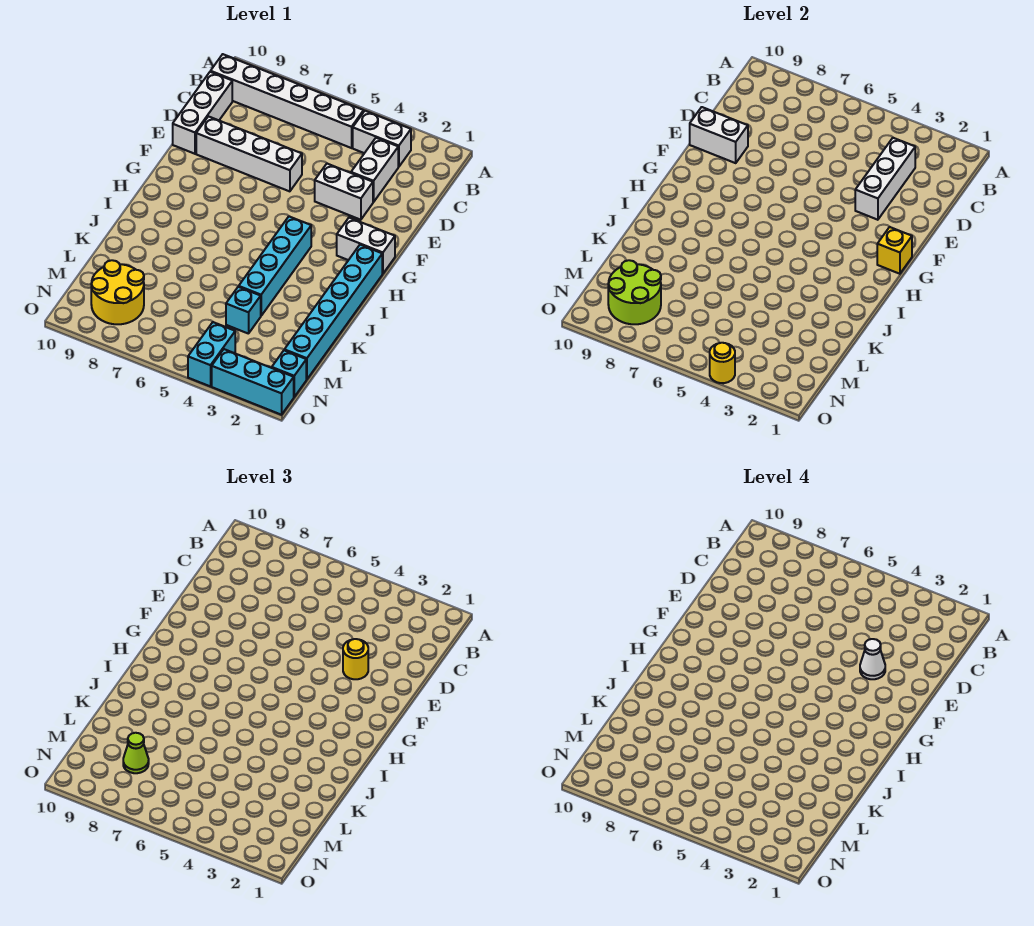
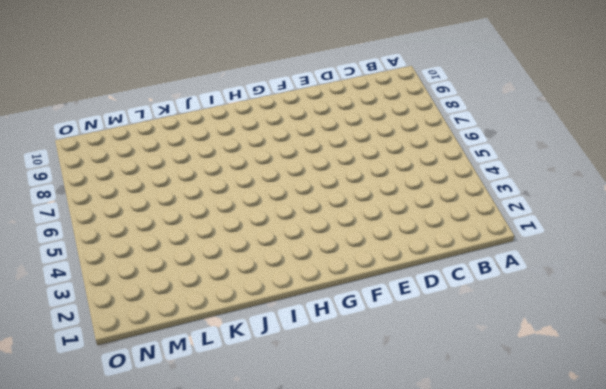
none -> white 1x2 brick [353,111,411,167]
none -> white 1x6 brick [211,54,364,148]
none -> white 1x2 brick [351,138,398,202]

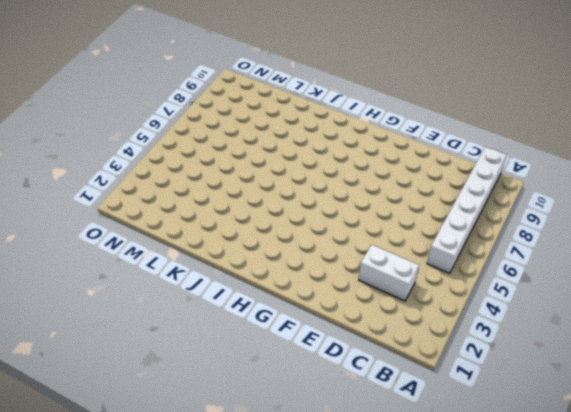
none -> white 1x2 brick [353,111,411,167]
none -> white 1x3 brick [173,72,232,154]
none -> white 1x2 brick [315,164,373,220]

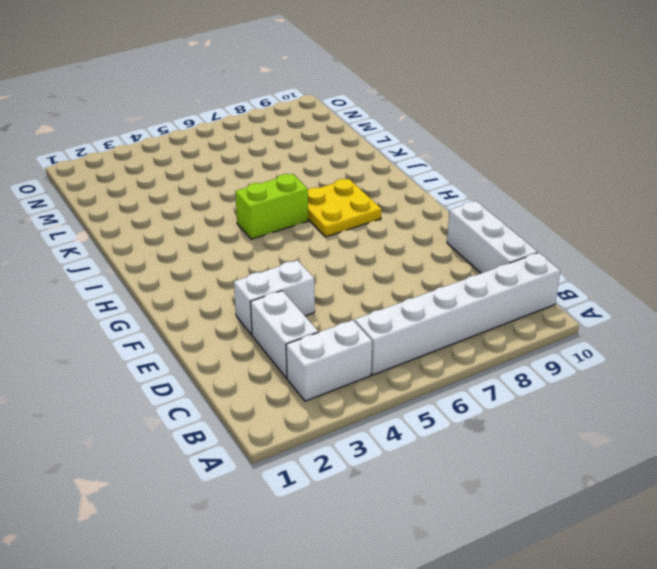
yellow 2x2 plate [308,179,381,237] -> none
lime 1x2 brick [235,174,308,239] -> none
none -> white 1x4 brick [196,116,302,191]
none -> white 1x2 brick [337,218,395,274]
none -> cyan 1x6 brick [285,245,382,379]

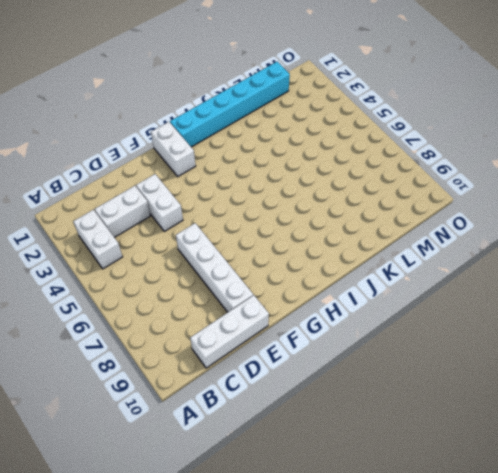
none -> white 1x6 brick [211,54,364,148]
none -> cyan 1x4 brick [239,217,311,316]
none -> cyan 1x1 brick [226,287,261,334]

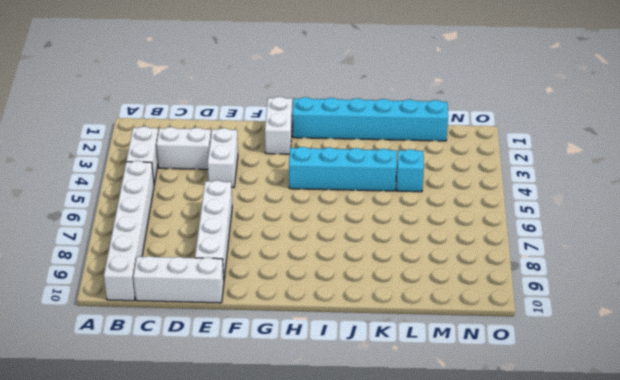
none -> yellow 2x2 round brick [91,260,144,324]
none -> cyan 1x1 brick [272,350,306,397]
none -> cyan 1x2 brick [188,322,235,386]

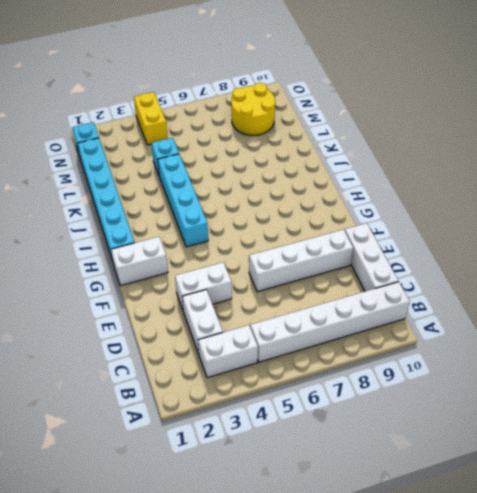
yellow 1x2 brick [134,92,168,145] -> cyan 1x2 brick [188,322,235,386]
none -> cyan 1x3 brick [212,349,294,415]
none -> white 1x3 brick [855,138,915,220]
none -> white 1x2 brick [690,107,748,163]

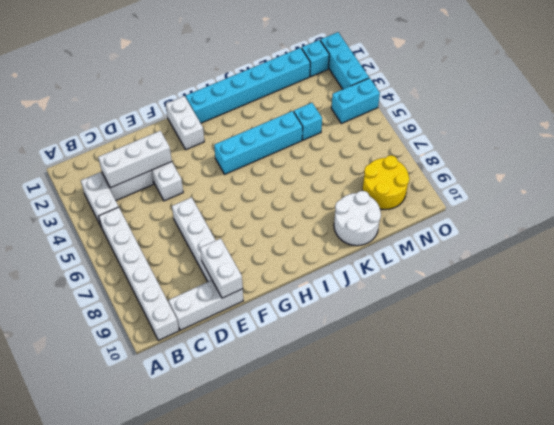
white 2x2 round brick [334,191,381,246] -> none
none -> yellow 1x1 brick [877,227,912,274]
none -> lime 2x2 round brick [608,260,661,324]
none -> yellow 1x1 round brick [710,343,735,383]

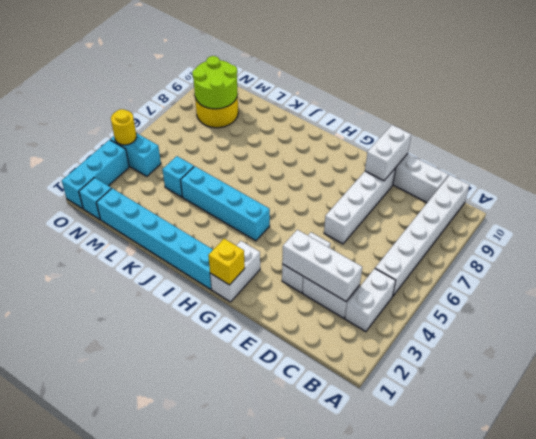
none -> yellow 1x1 round brick [343,639,368,679]
none -> lime 1x1 cone [123,733,149,773]
none -> white 1x1 cone [860,639,885,679]

